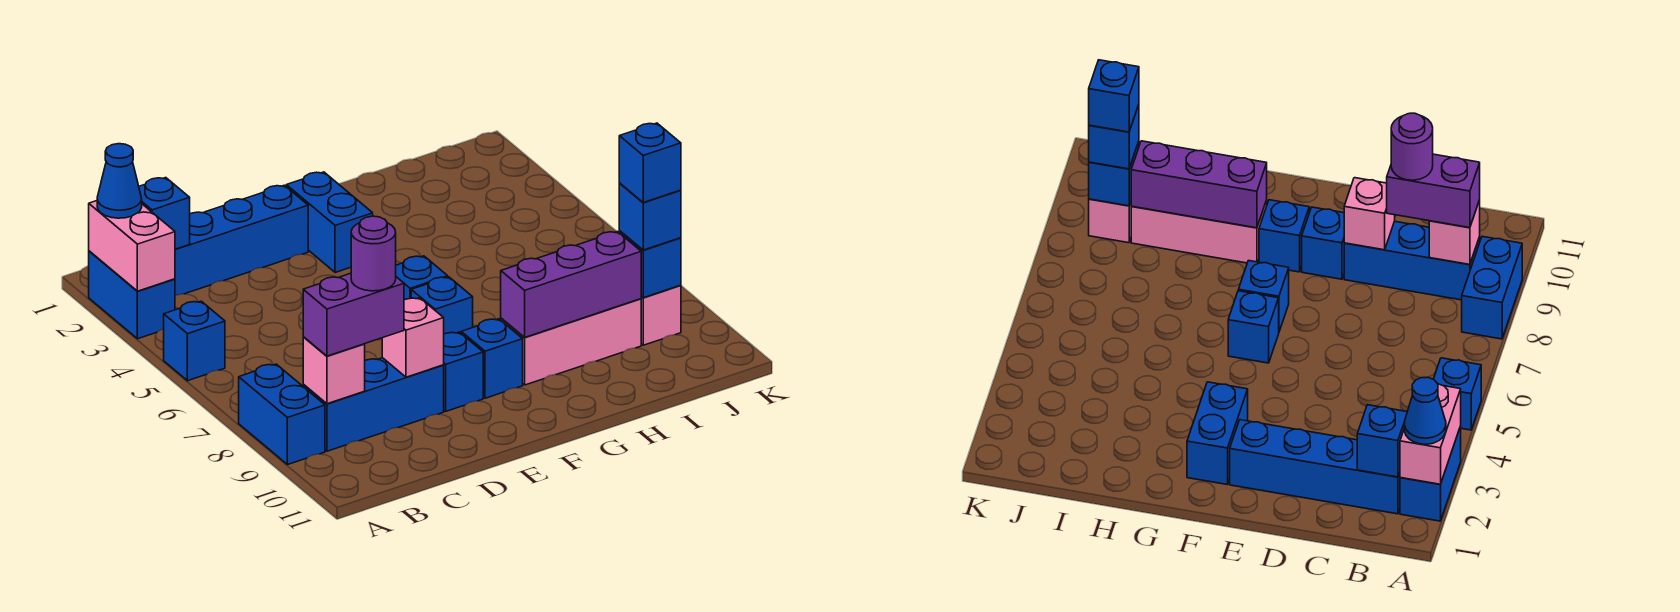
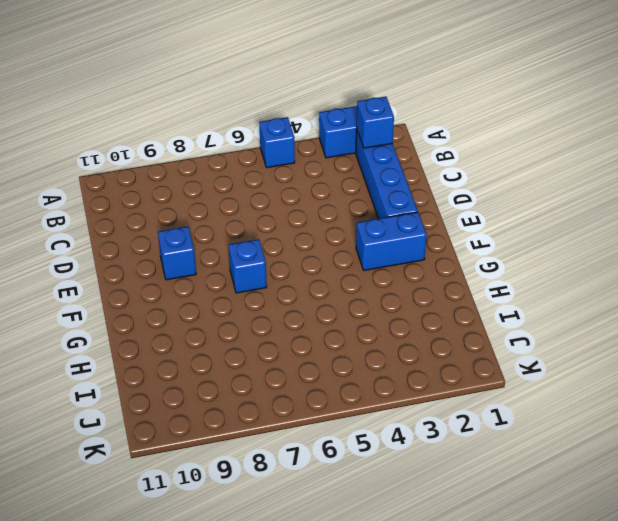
none -> blue 1x2 brick [239,364,325,465]
none -> blue 1x3 brick [303,358,444,451]
none -> blue 1x1 brick [396,256,448,300]

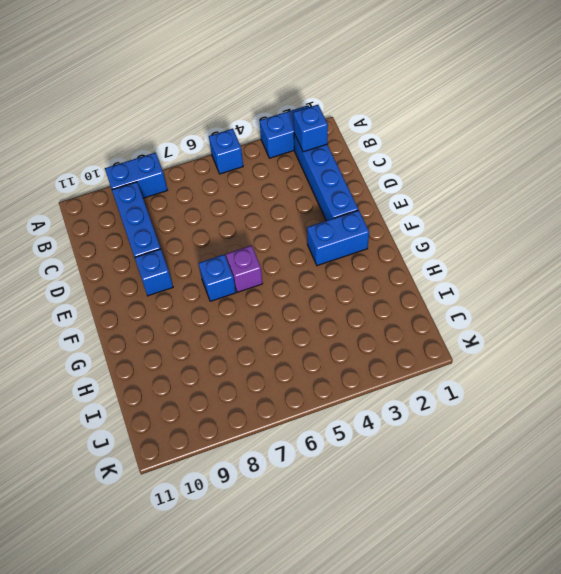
purple 1x1 brick [226,245,263,292] -> blue 1x1 brick [396,256,448,300]
none -> blue 1x1 brick [461,319,523,398]
none -> pink 1x3 brick [501,299,641,385]
none -> pink 1x1 brick [641,285,681,345]

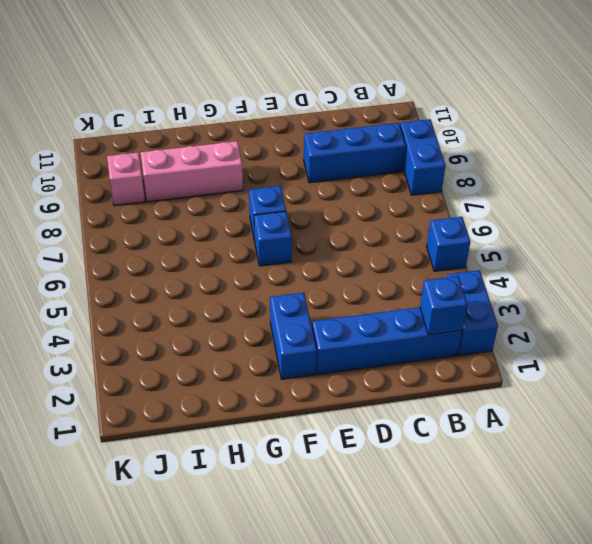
none -> blue 1x1 brick [444,332,483,411]
none -> blue 1x1 brick [461,319,523,398]
none -> pink 1x2 brick [89,201,175,291]

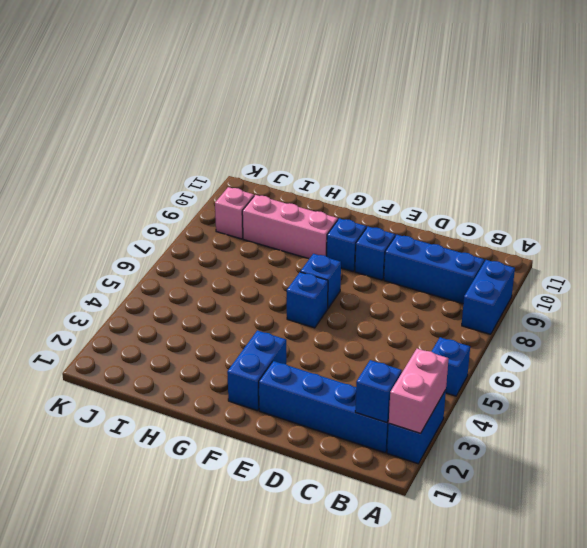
none -> pink 1x1 brick [303,337,365,404]
none -> pink 1x1 brick [382,298,444,377]
none -> purple 1x3 brick [501,232,641,338]

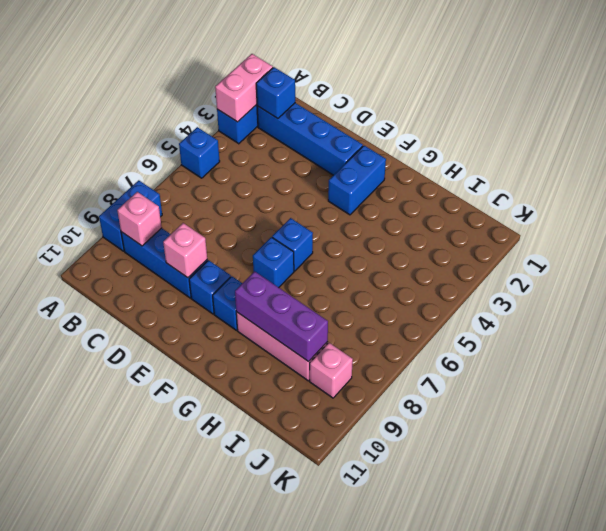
none -> blue 1x1 brick [619,231,681,298]
none -> blue 1x1 cone [97,144,142,218]
none -> purple 1x2 brick [303,273,404,356]

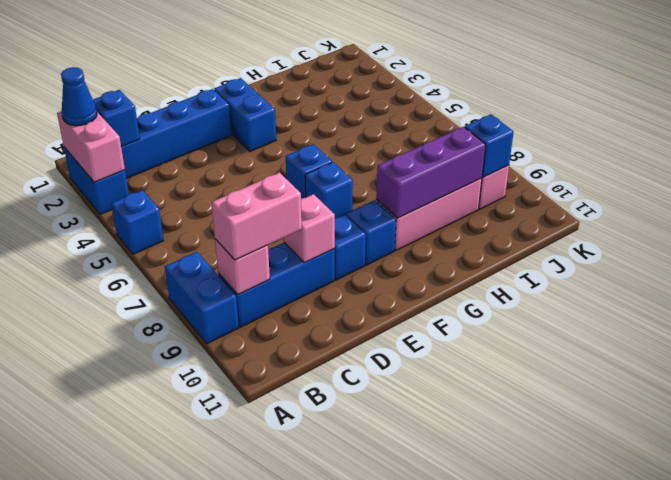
pink 1x2 brick [211,173,302,260] -> purple 1x2 brick [303,273,404,356]
none -> blue 1x1 brick [619,184,681,250]
none -> purple 1x1 round brick [351,216,396,291]
none -> blue 1x1 brick [619,123,681,202]

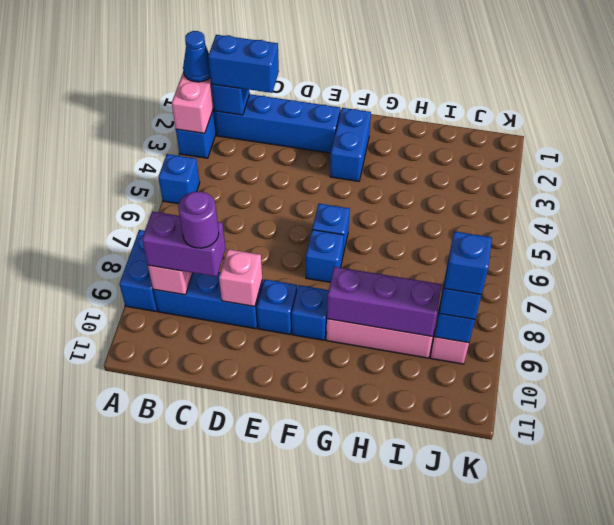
blue 1x2 brick [208,35,279,93] -> none

